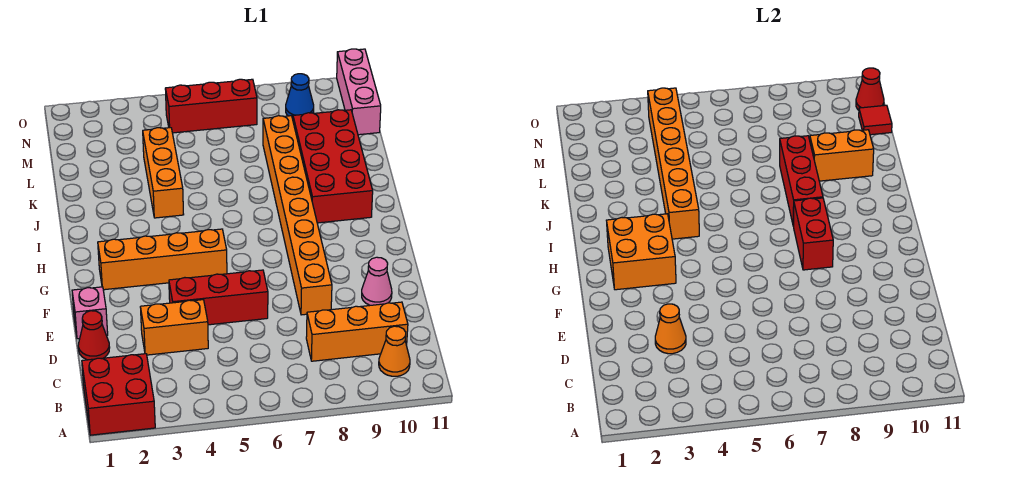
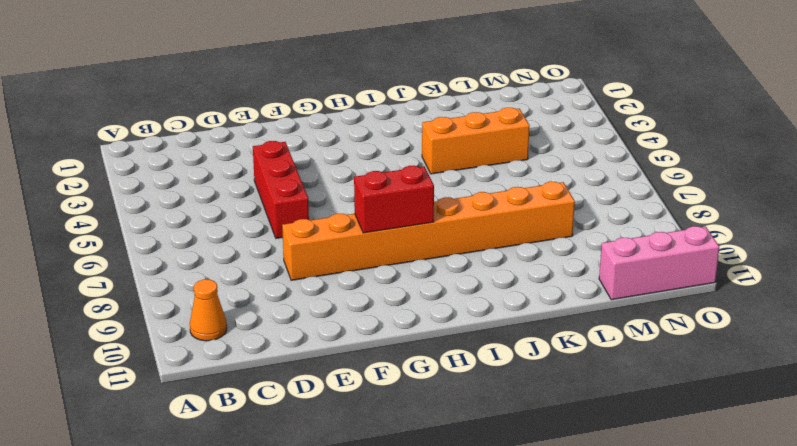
none -> red 2x2 brick [82,354,155,435]
none -> orange 1x3 brick [306,302,408,361]
none -> red 1x1 cone [78,311,110,360]

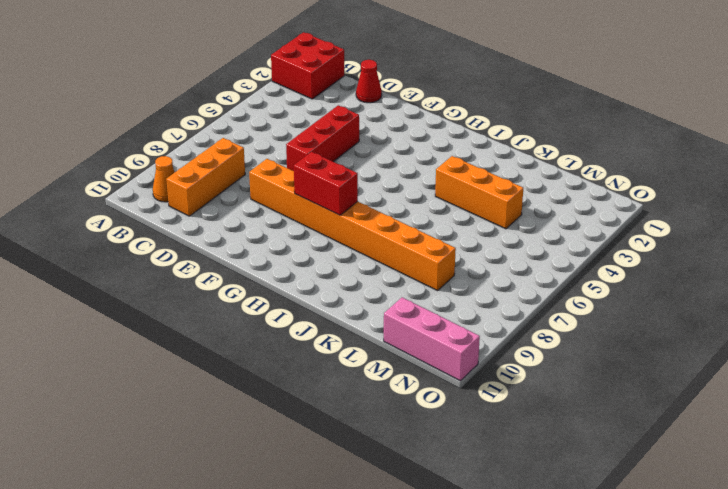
none -> orange 1x2 brick [140,300,208,355]
none -> pink 1x1 brick [72,287,108,339]
none -> pink 1x1 cone [362,257,392,305]

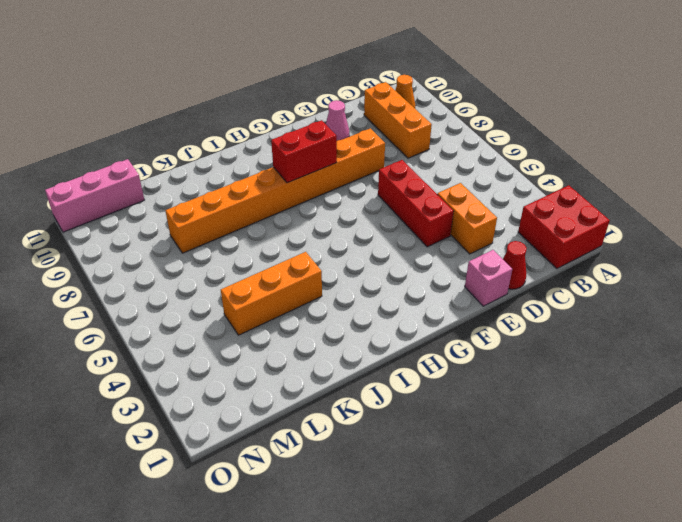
none -> orange 1x4 brick [98,229,227,290]
none -> red 2x4 brick [293,110,373,223]
none -> red 1x3 brick [165,79,257,133]

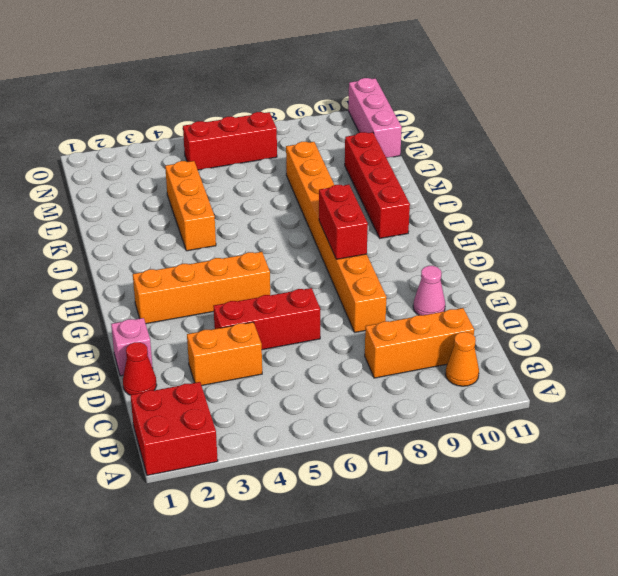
red 1x4 brick [345,132,410,238] -> red 2x4 brick [293,110,373,223]
none -> blue 1x1 cone [286,74,314,119]
none -> orange 1x1 cone [655,304,686,354]
none -> orange 2x2 brick [606,214,676,290]

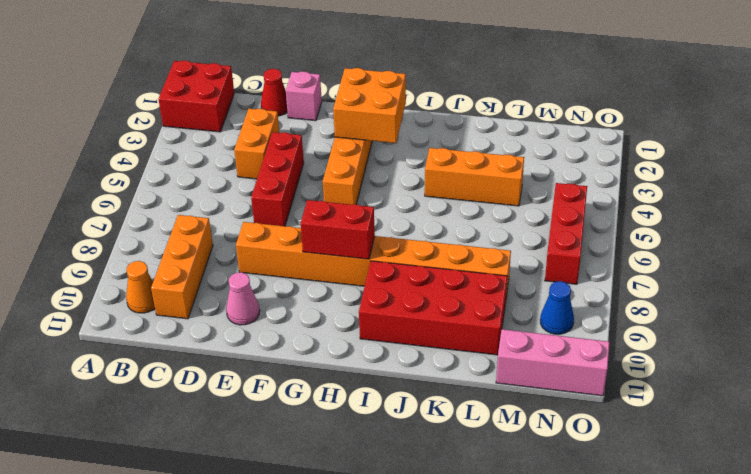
none -> orange 1x1 cone [655,304,686,354]
none -> orange 1x6 brick [648,88,699,239]
none -> red 1x3 brick [780,136,823,226]

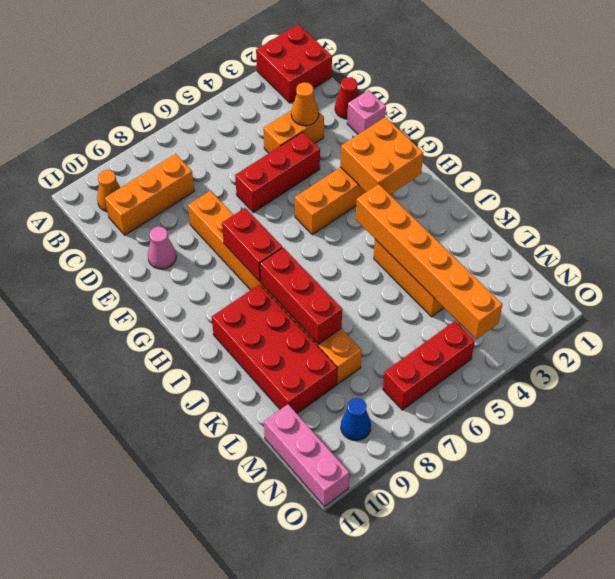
none -> orange 1x2 brick [810,130,874,181]
none -> red 1x1 tile [859,105,892,135]
none -> red 1x1 cone [856,68,884,110]

